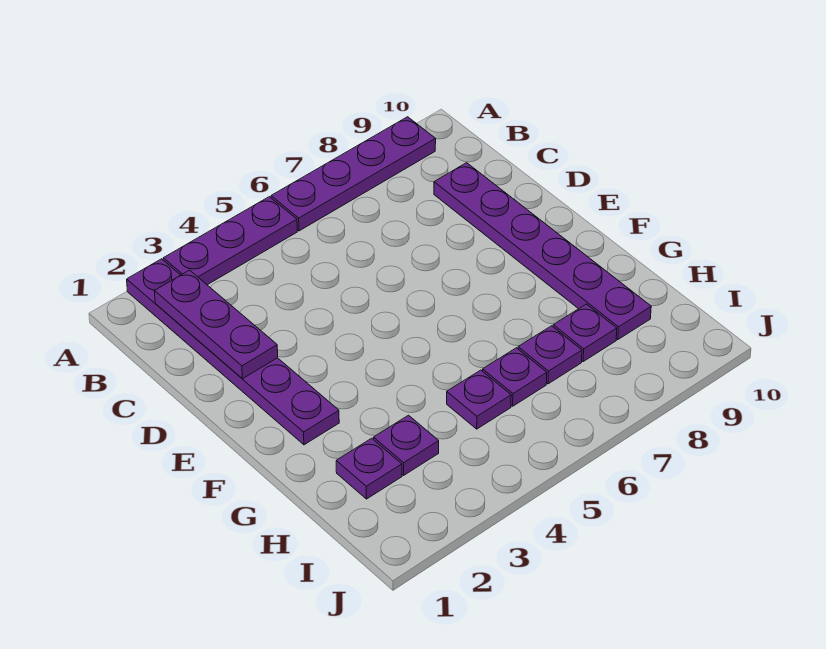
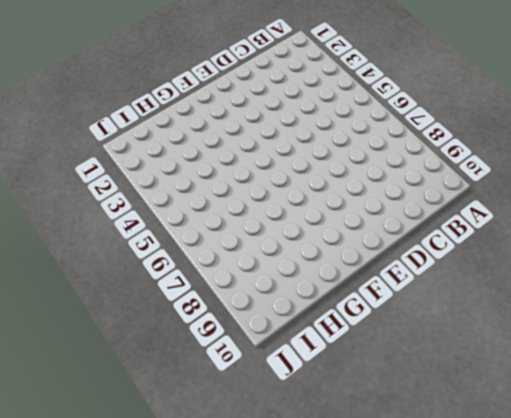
none -> purple 1x6 plate [127,259,339,445]
none -> purple 1x3 plate [163,197,297,285]

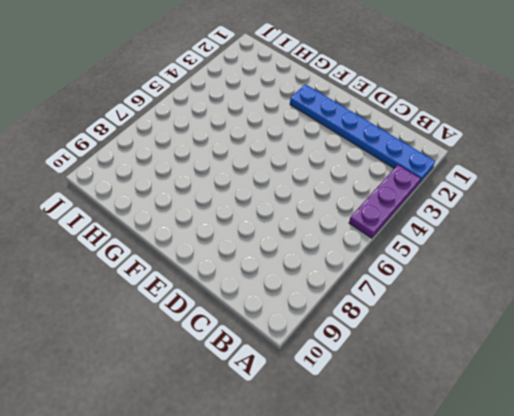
blue 1x6 plate [290,84,435,183] -> purple 1x6 plate [127,259,339,445]
none -> purple 1x4 plate [271,117,436,231]
none -> purple 1x6 plate [434,163,651,340]

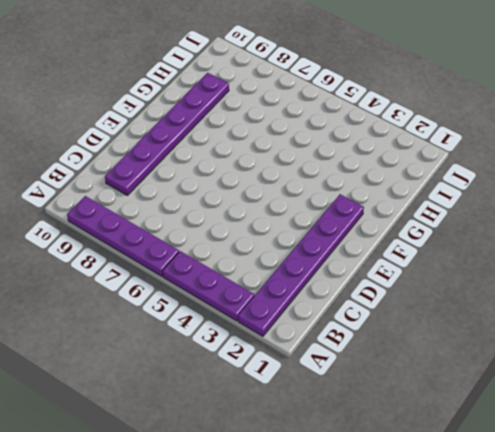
none -> purple 1x1 plate [336,438,402,499]
none -> purple 1x1 plate [373,415,439,475]

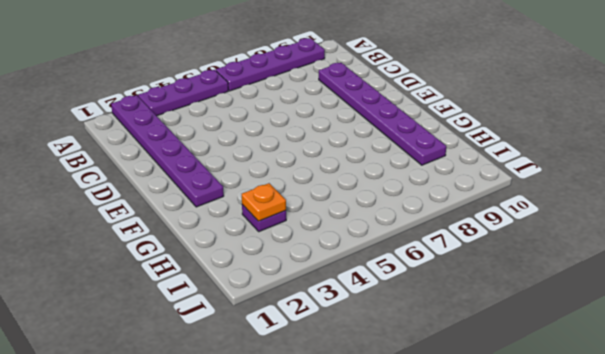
orange 1x1 plate [242,183,286,221] -> none
none -> purple 1x1 plate [336,438,402,499]
none -> purple 1x1 plate [447,370,511,429]

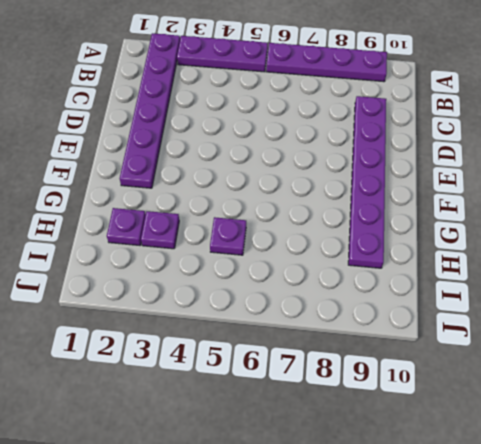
none -> purple 1x1 plate [483,348,547,406]
none -> purple 1x1 plate [518,326,582,384]

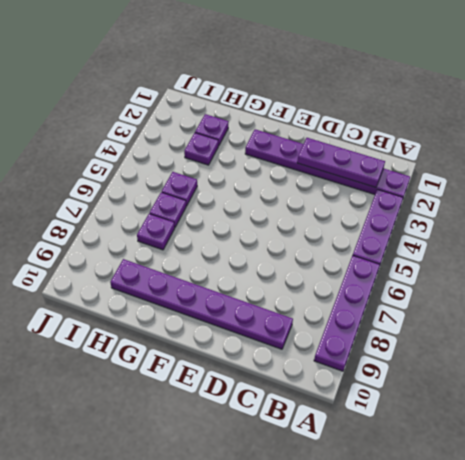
none -> purple 1x1 plate [553,304,617,361]

